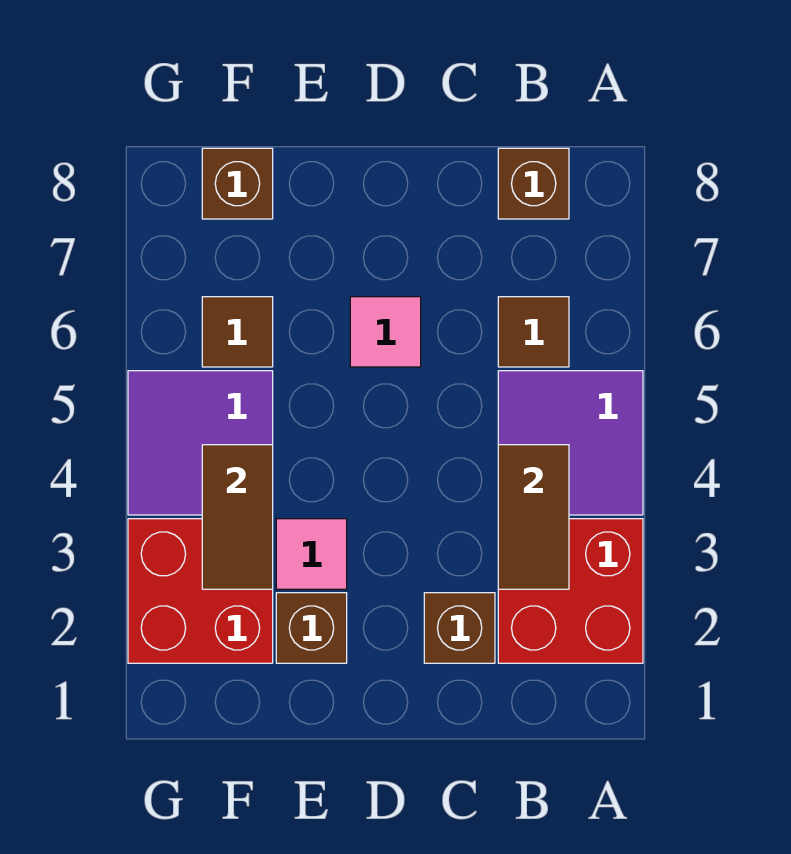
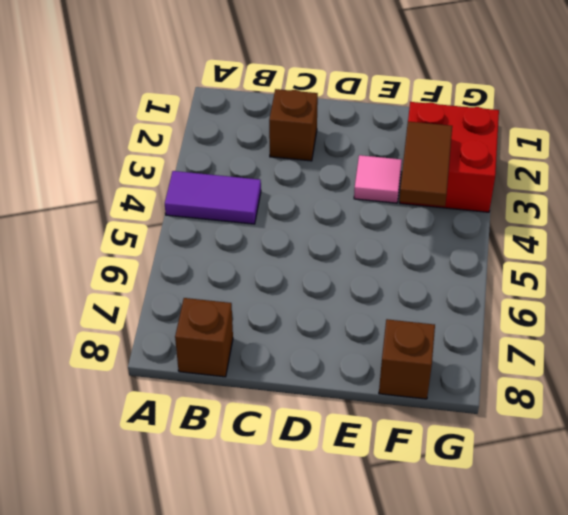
purple 1x2 tile [165,171,261,224] -> purple 2x2 tile [498,371,643,515]
none -> red 2x2 brick [498,519,643,663]
none -> brown 1x1 tile [498,297,569,367]
none -> pink 1x1 tile [350,297,421,367]

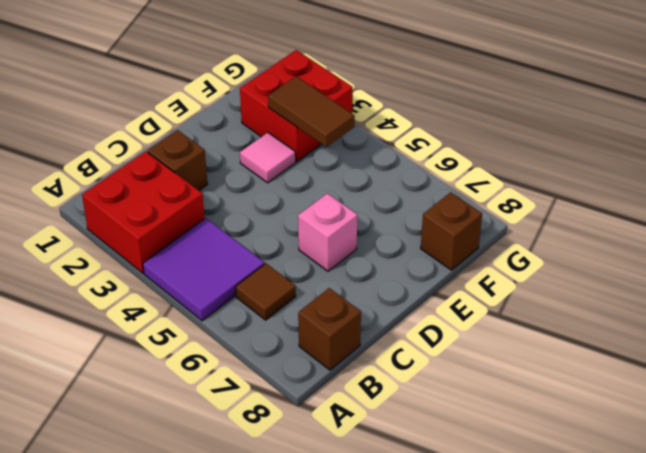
pink 1x1 brick [298,193,358,271] -> pink 1x1 tile [350,297,421,367]
none -> brown 1x1 brick [276,593,347,663]
none -> purple 2x2 tile [128,371,273,515]
none -> brown 1x1 tile [202,297,273,367]

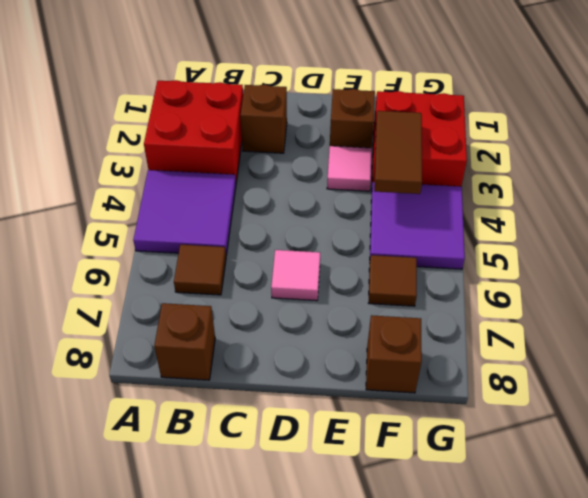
none -> brown 1x2 tile [498,445,569,589]

